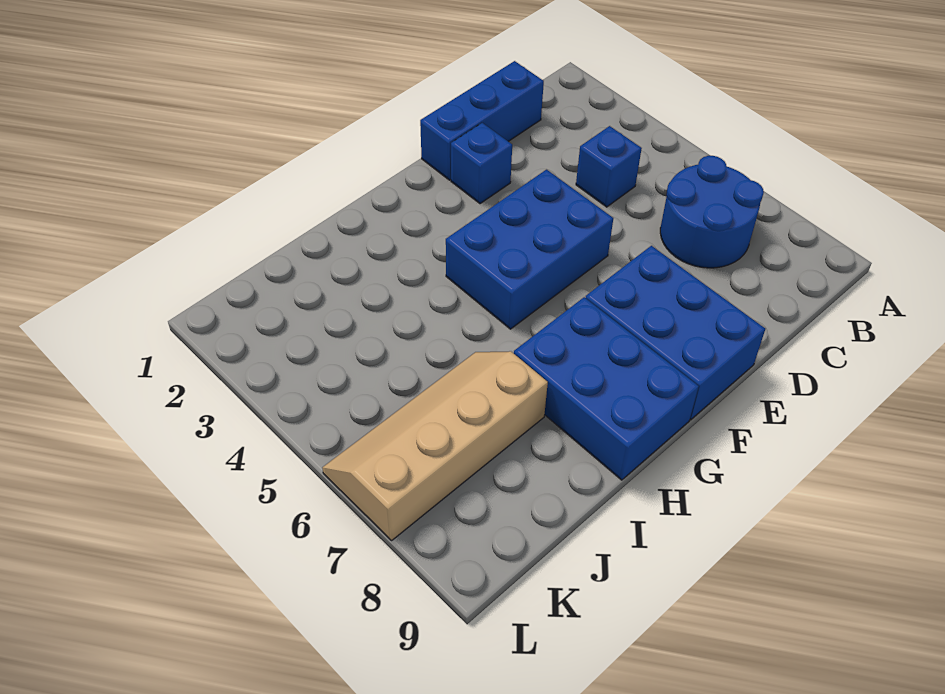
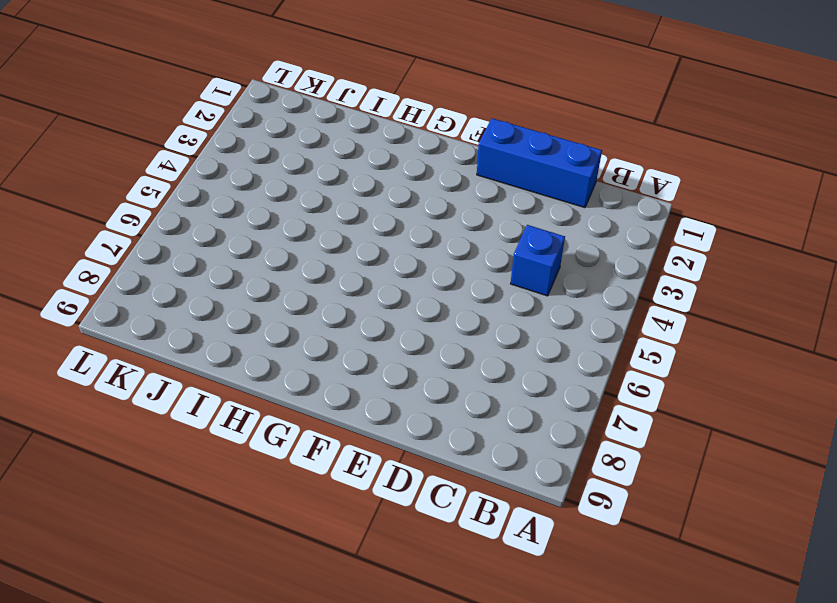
none -> blue 2x2 round brick [660,156,764,268]
none -> blue 1x1 brick [451,123,512,204]

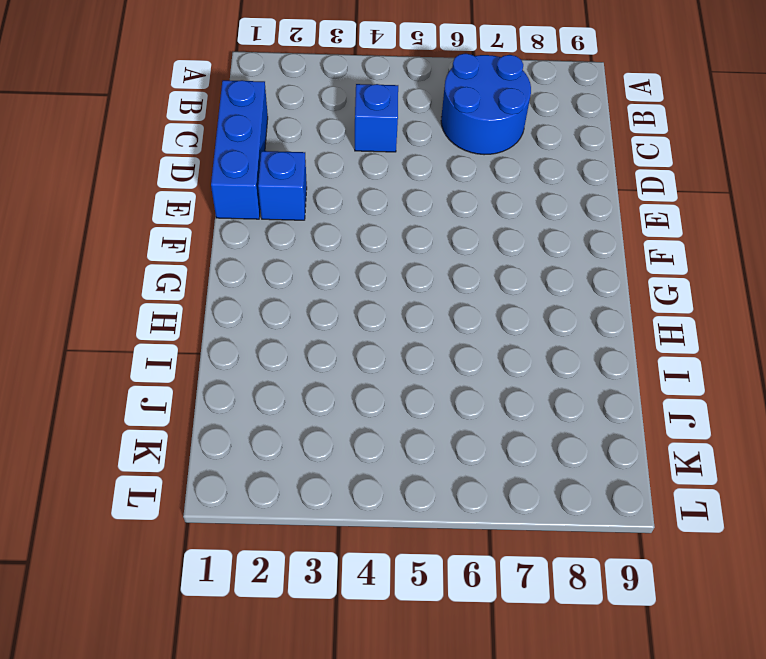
none -> blue 2x3 brick [446,170,613,329]
none -> blue 2x3 brick [586,246,765,420]

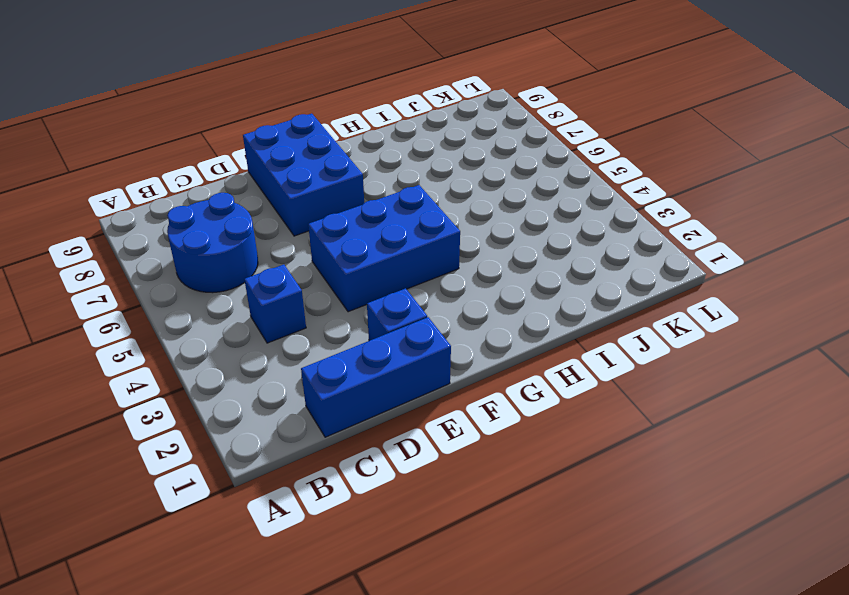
none -> blue 2x3 brick [514,297,699,480]
none -> tan 2x4 slope [322,351,548,540]

